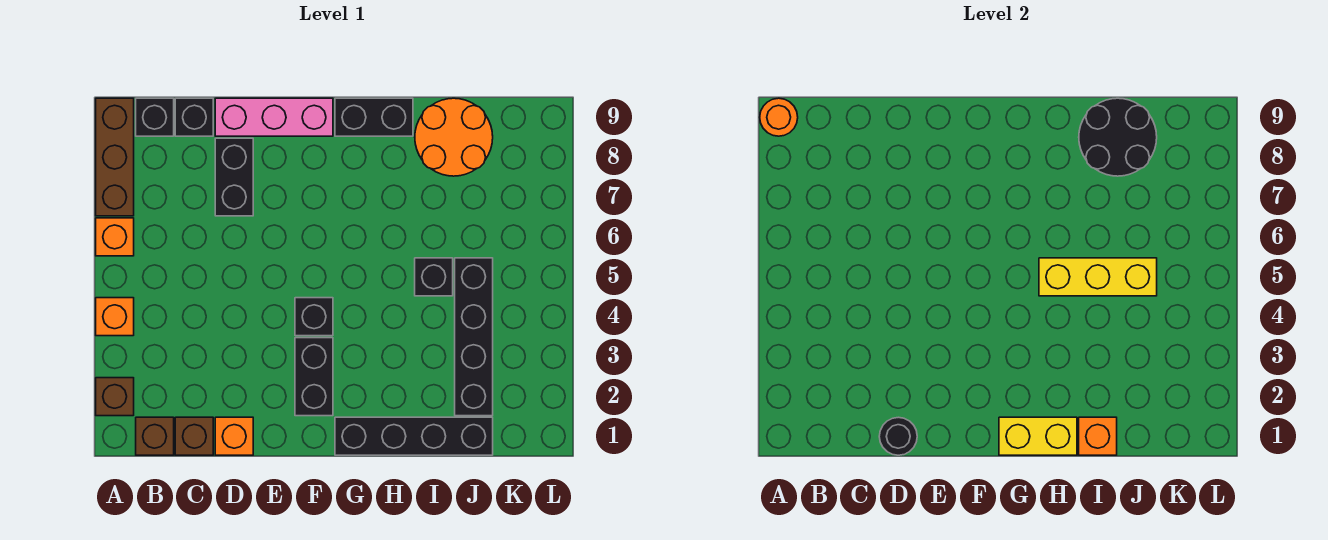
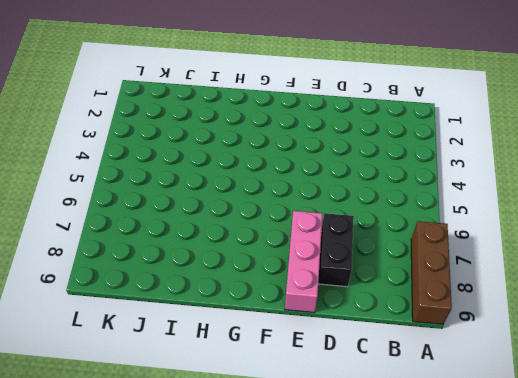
pink 1x3 brick [285,211,323,313] -> pink 1x3 brick turned to [215,98,333,136]
none -> brown 1x1 brick [96,378,134,416]
none -> orange 1x1 brick [96,298,134,336]
none -> orange 1x1 brick [96,218,134,256]

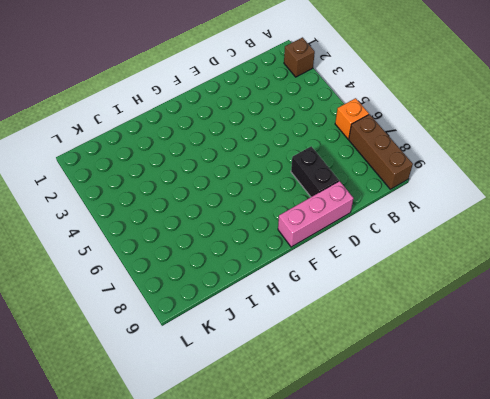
none -> orange 1x1 brick [96,298,134,336]
none -> brown 1x1 brick [136,417,174,455]
none -> black 1x1 brick [136,98,174,136]

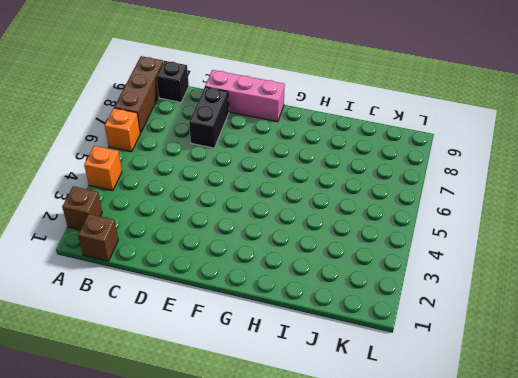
none -> brown 1x1 brick [175,417,213,455]
none -> black 1x1 brick [175,98,213,136]
none -> orange 1x1 brick [215,417,253,455]

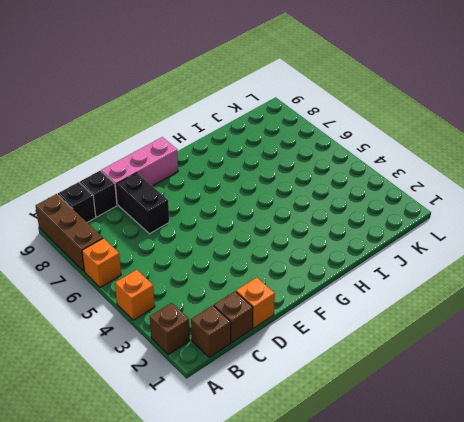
none -> black 1x2 brick [295,338,333,416]
none -> black 1x1 brick [295,298,333,336]
none -> black 1x4 brick [335,417,493,455]

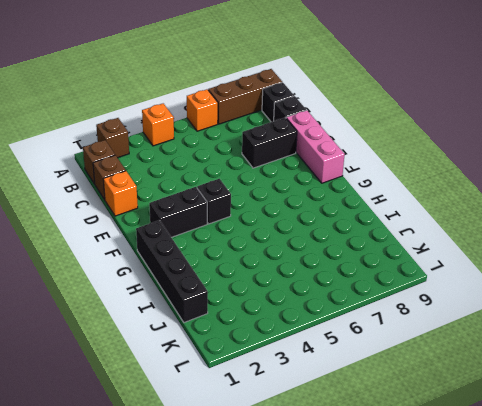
none -> black 1x2 brick [335,98,413,136]
none -> black 1x1 brick [415,258,453,296]
none -> orange 2x2 round brick [415,98,493,176]

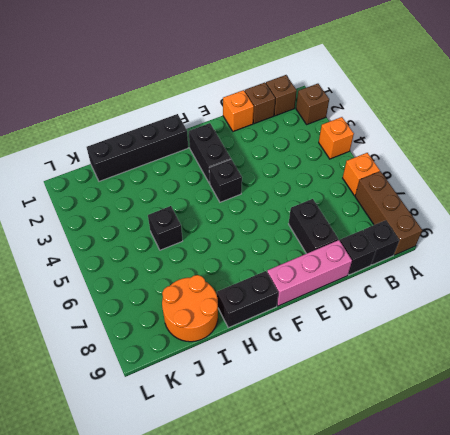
none -> black 1x4 brick [455,258,493,416]
none -> orange 1x1 round brick [760,98,798,136]
none -> black 1x1 round brick [879,417,917,455]

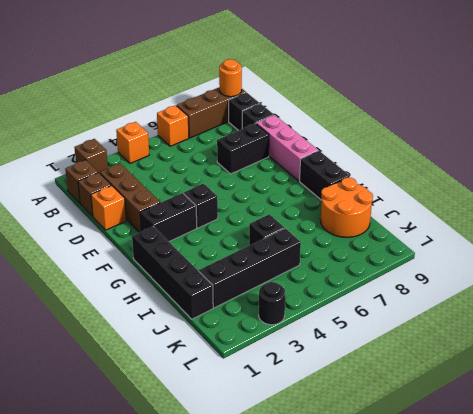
brown 1x3 brick [100,163,160,233] -> none
black 1x1 round brick [259,282,285,325] -> black 1x1 round brick moved to [879,417,917,455]
none -> yellow 1x2 brick [999,417,1077,455]
none -> yellow 1x3 brick [1039,258,1157,296]
none -> orange 1x1 brick [1079,417,1117,455]

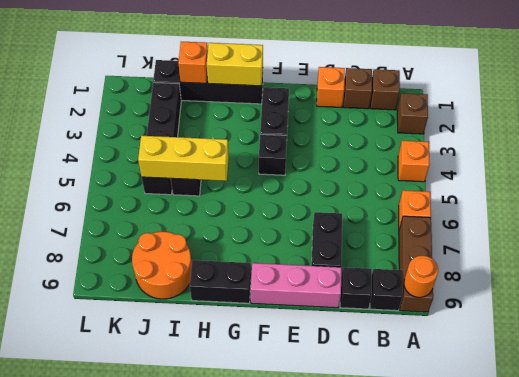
none -> black 1x1 round brick [879,417,917,455]
none -> black 2x2 round brick [1079,98,1157,176]

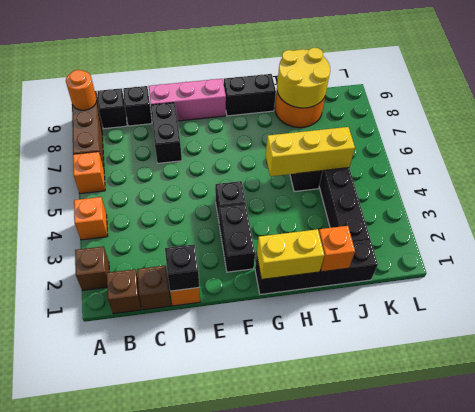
black 1x1 brick [165,244,199,291] -> black 1x1 round brick [879,417,917,455]
yellow 2x2 round brick [277,48,330,108] -> black 2x2 round brick [1079,98,1157,176]

